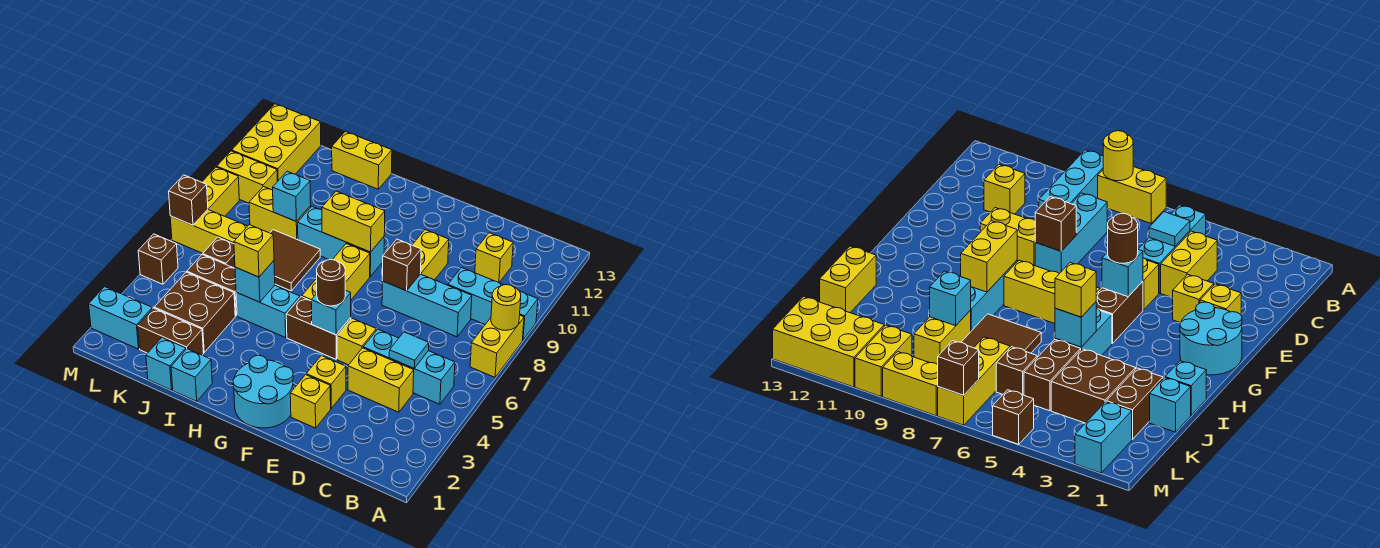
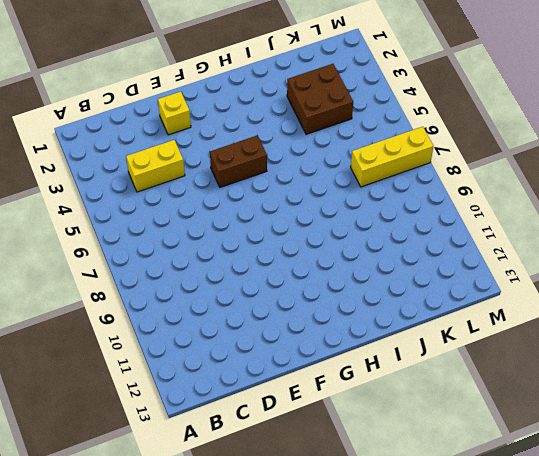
none -> yellow 1x2 brick [470,315,524,377]
none -> cyan 1x3 brick [448,268,538,340]
none -> cyan 1x3 brick [363,329,455,404]
none -> cyan 1x3 brick [382,274,472,337]

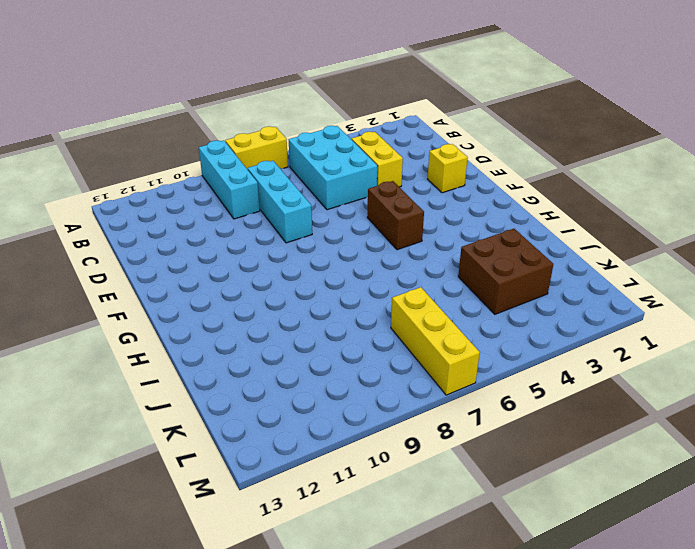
cyan 2x3 brick [289,126,377,210] -> cyan 1x3 brick [363,329,455,404]
none -> yellow 1x1 brick [475,233,513,283]
none -> yellow 1x1 brick [306,356,346,408]
none -> yellow 1x1 brick [337,318,376,365]
none -> yellow 1x2 brick [412,230,449,280]

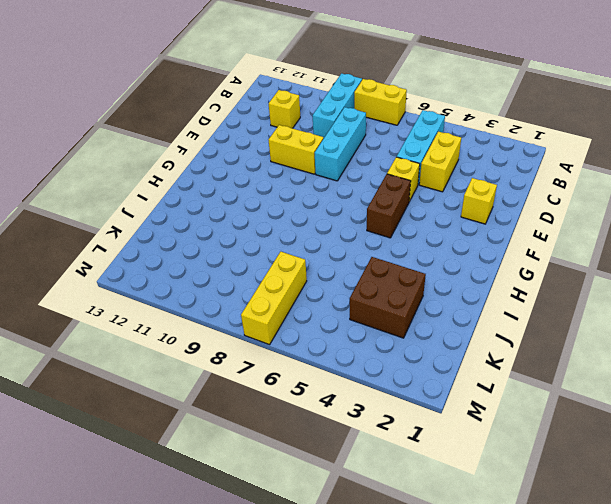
none -> yellow 1x1 brick [306,356,346,408]
none -> cyan 2x2 round brick [233,355,294,428]
none -> yellow 1x3 brick [302,244,370,301]
none -> cyan 1x3 brick [298,206,384,276]

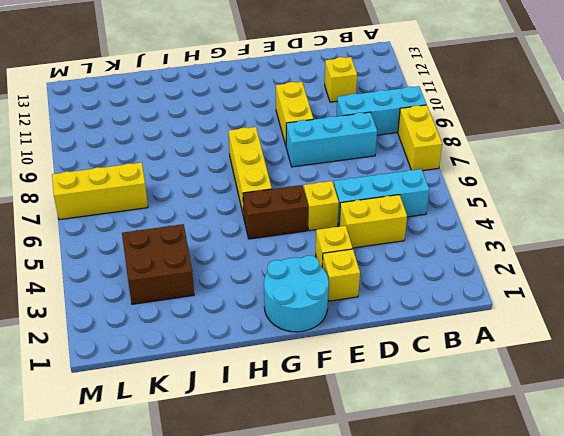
none -> cyan 1x3 brick [298,206,384,276]
none -> cyan 1x2 brick [236,285,300,337]
none -> cyan 1x1 brick [171,349,212,401]
none -> brown 2x2 tile [270,230,320,291]

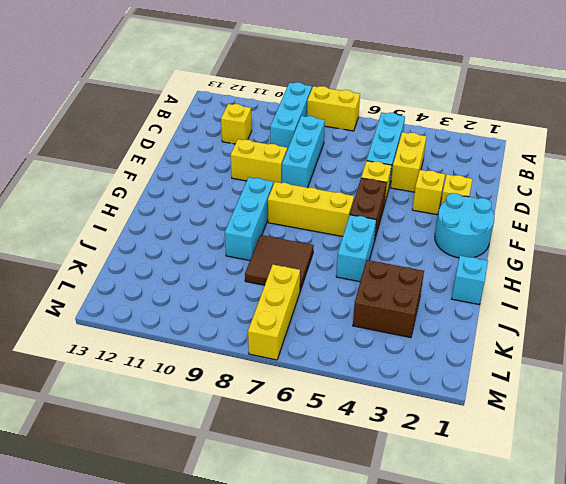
none -> yellow 1x2 brick [332,131,392,189]
none -> cyan 1x1 brick [146,338,186,390]
none -> brown 1x2 brick [138,308,204,355]
none -> brown 1x2 brick [187,255,237,316]

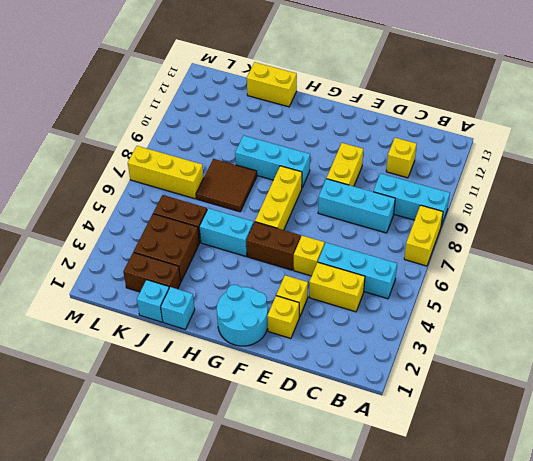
none -> yellow 1x2 brick [249,187,311,240]
none -> brown 1x1 brick [203,237,235,268]
none -> cyan 1x2 brick [89,287,152,349]
none -> yellow 1x2 brick [217,151,277,203]

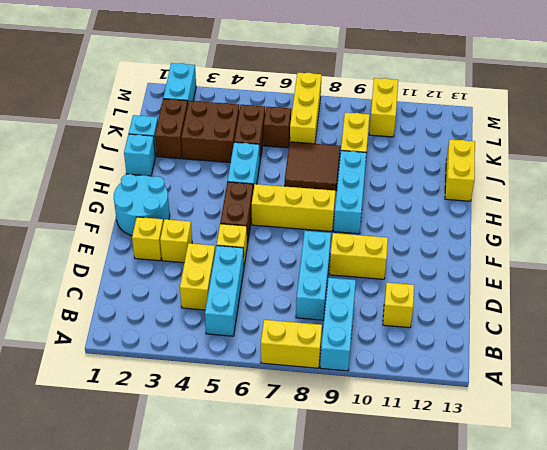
none -> yellow 2x3 brick [232,104,321,182]
none -> brown 1x1 brick [138,234,178,284]
none -> yellow 1x2 brick [202,167,239,216]
none -> yellow 1x1 round brick [491,285,521,330]

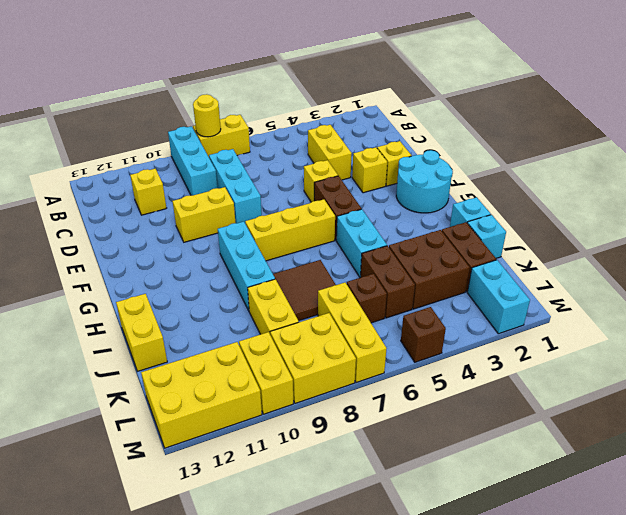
yellow 2x2 brick [270,313,356,403] -> yellow 1x2 brick [202,167,239,216]
none -> cyan 1x3 brick [363,329,455,404]
none -> cyan 1x1 tile [389,332,429,368]
none -> brown 1x1 brick [382,239,421,291]
none -> cyan 1x1 brick [311,290,351,335]

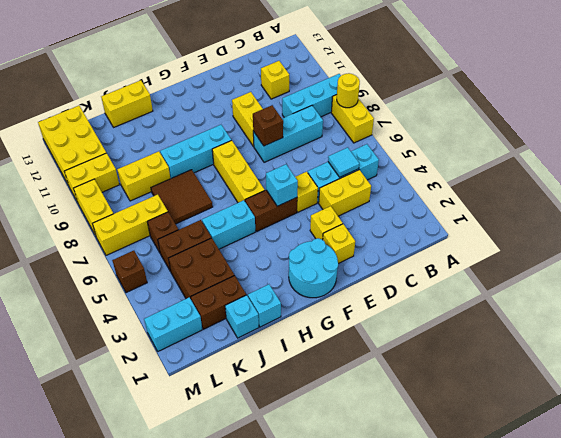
none -> yellow 1x2 brick [322,191,385,252]
none -> cyan 1x1 brick [235,261,275,302]
none -> cyan 1x1 brick [273,171,311,221]
none -> brown 1x1 brick [169,175,208,225]

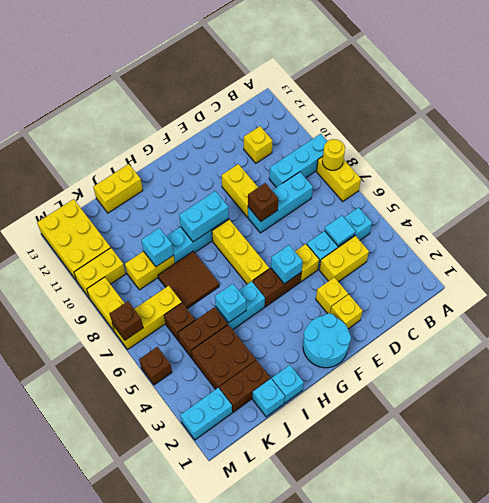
cyan 1x2 brick [179,191,229,242] -> yellow 1x2 brick [322,191,385,252]
none -> brown 1x1 round brick [317,260,345,306]
none -> yellow 1x1 brick [234,225,274,277]

